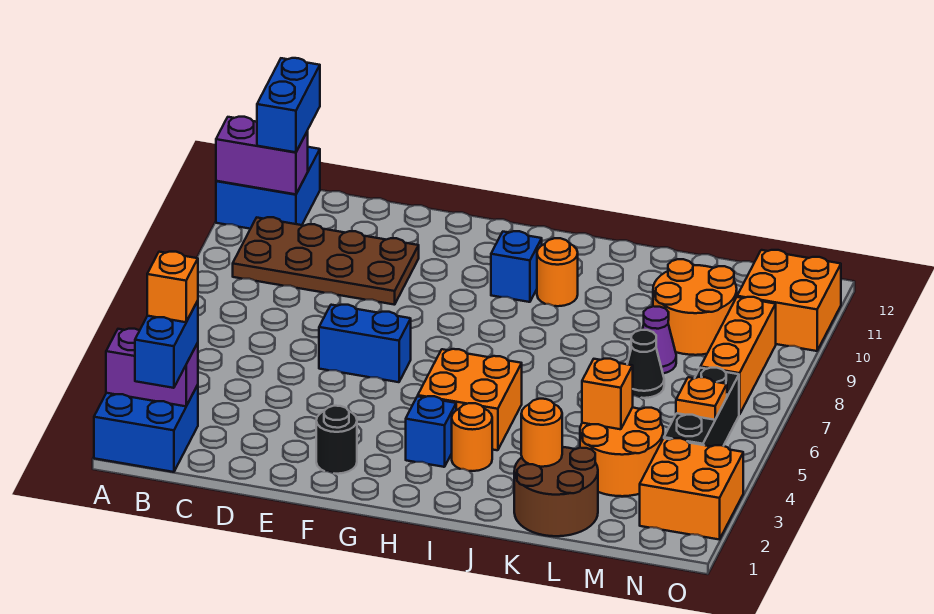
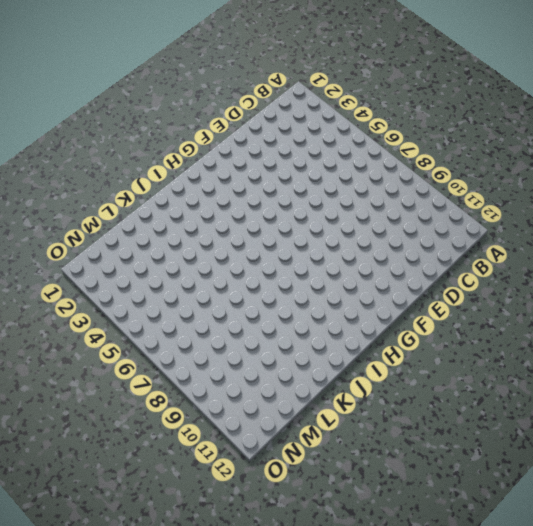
none -> blue 2x2 brick [94,385,198,472]
none -> blue 2x2 brick [216,147,320,229]
none -> brown 2x4 plate [233,217,419,305]

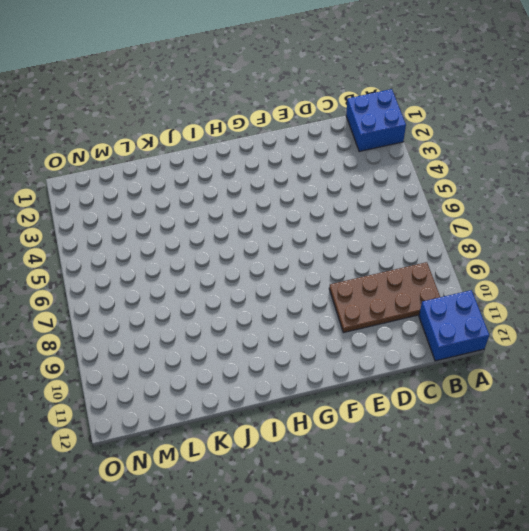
none -> blue 1x2 brick [319,305,411,382]
none -> black 1x1 round brick [316,406,357,474]
none -> blue 1x1 brick [406,396,456,467]

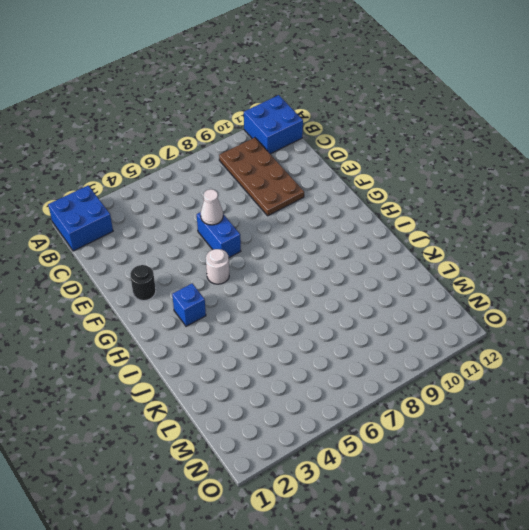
white 1x1 cone [201,189,223,225] -> none
white 1x1 round brick [206,249,229,284] -> none
none -> orange 2x2 brick [418,349,522,450]
none -> blue 1x1 brick [491,231,542,302]
none -> orange 1x1 round brick [452,403,492,471]

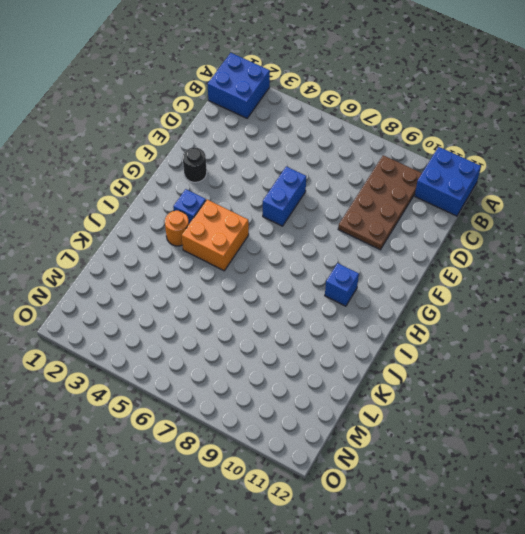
none -> orange 1x1 round brick [537,238,578,306]
none -> brown 2x2 round brick [514,447,598,536]
none -> orange 2x2 round brick [580,407,663,496]

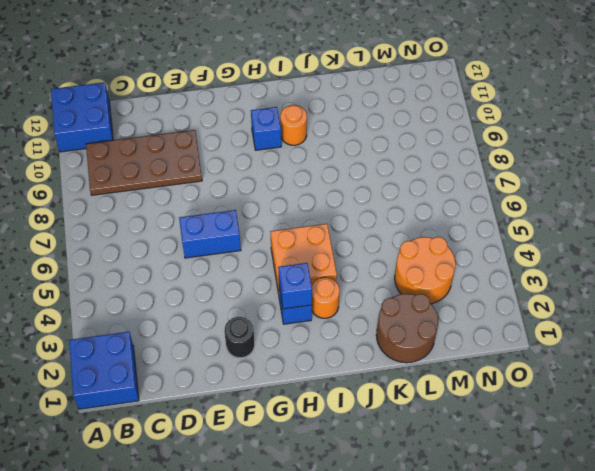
blue 1x1 brick [278,263,312,309] -> none
none -> black 1x1 cone [627,330,664,398]
none -> purple 1x1 cone [642,306,676,374]
none -> orange 2x2 round brick [653,259,737,355]

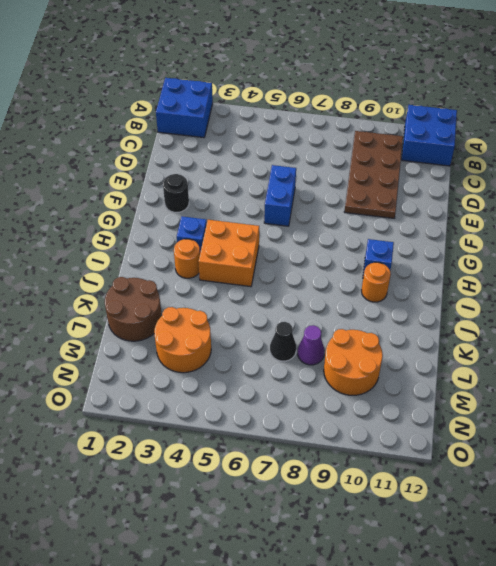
none -> orange 2x2 brick [640,438,743,540]
none -> black 1x3 brick [664,368,739,446]
none -> orange 1x3 brick [701,297,776,415]

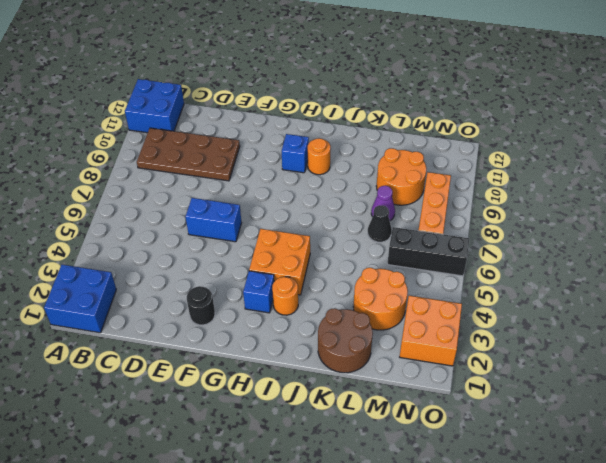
black 1x3 brick [387,227,469,276] -> black 1x3 brick turned to [664,368,739,446]
none -> orange 2x2 brick [737,250,841,351]
none -> purple 1x2 brick [106,329,198,406]
none -> purple 1x2 brick [216,117,308,194]

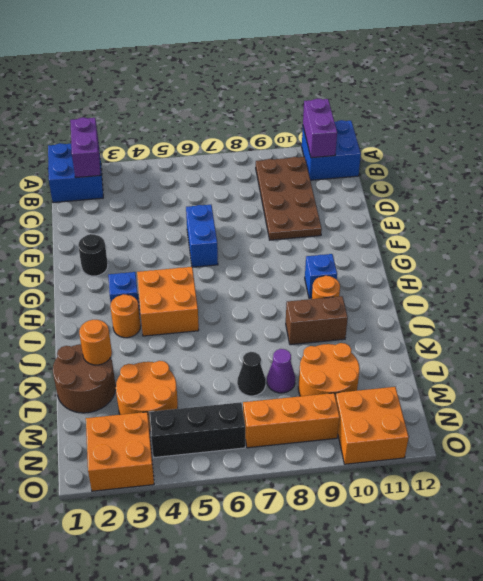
brown 1x2 brick [286,296,348,345] -> none
none -> orange 1x1 brick [582,359,633,429]
none -> orange 1x1 plate [676,377,727,420]
none -> blue 1x2 brick [135,301,198,388]

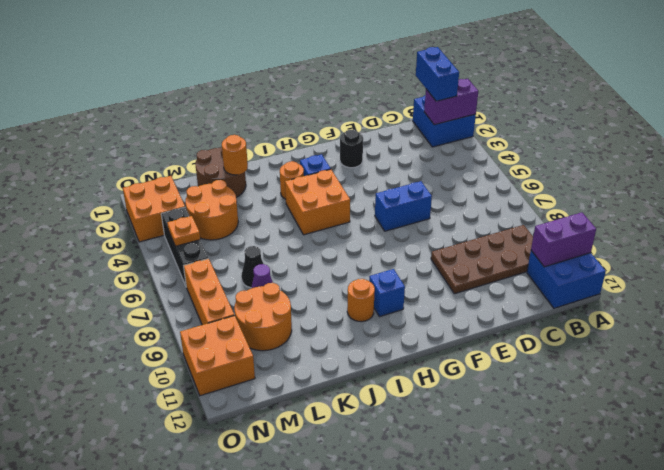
none -> orange 1x1 brick [582,359,633,429]
none -> blue 1x2 brick [257,58,320,152]
none -> orange 1x1 brick [147,252,198,322]

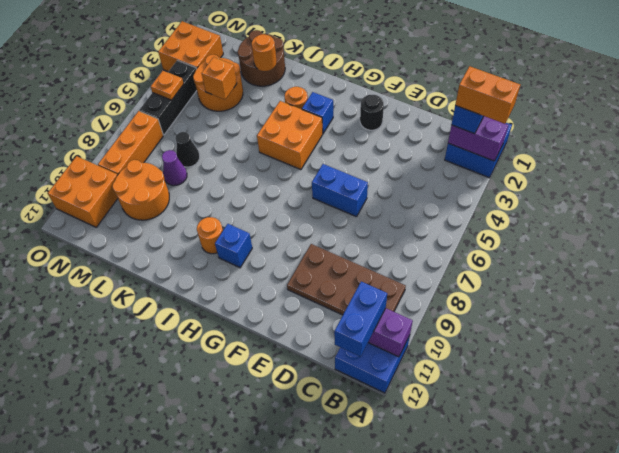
orange 1x2 brick [455,66,520,124] -> orange 1x1 brick [147,252,198,322]

